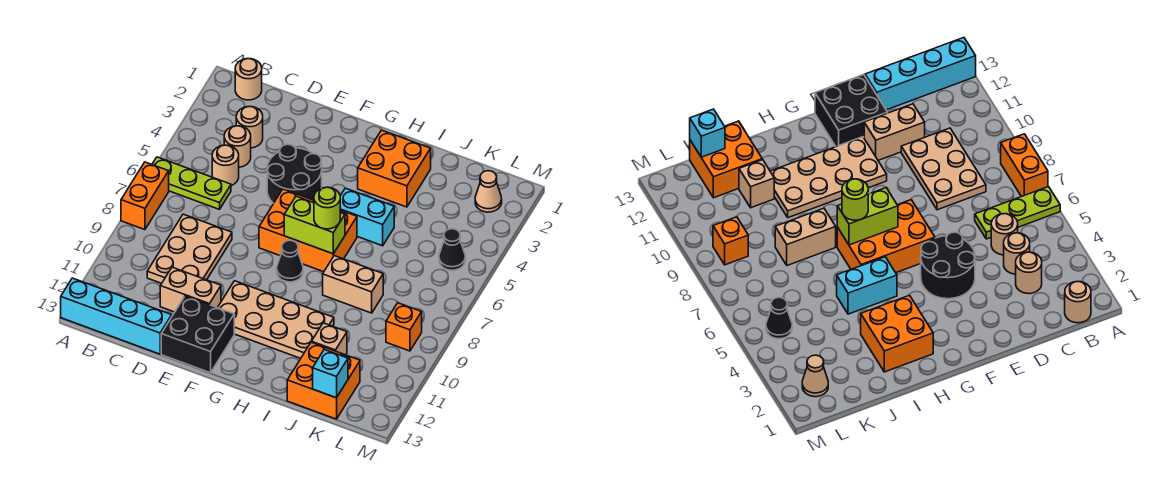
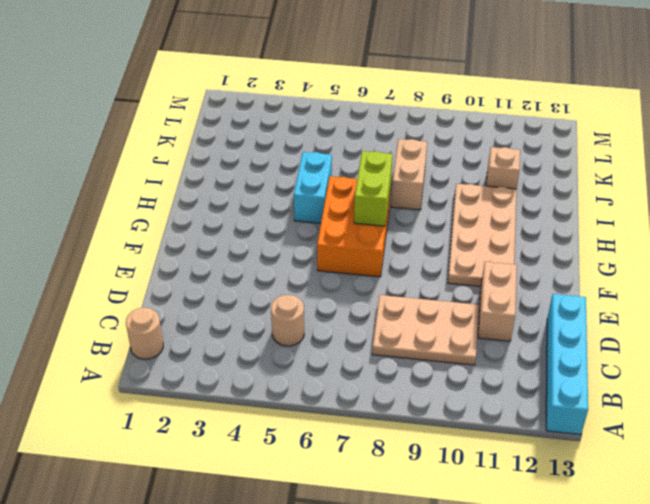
none -> lime 1x3 plate [152,157,231,209]
none -> orange 1x2 brick [121,162,169,230]
none -> tan 1x1 round brick [236,107,263,148]

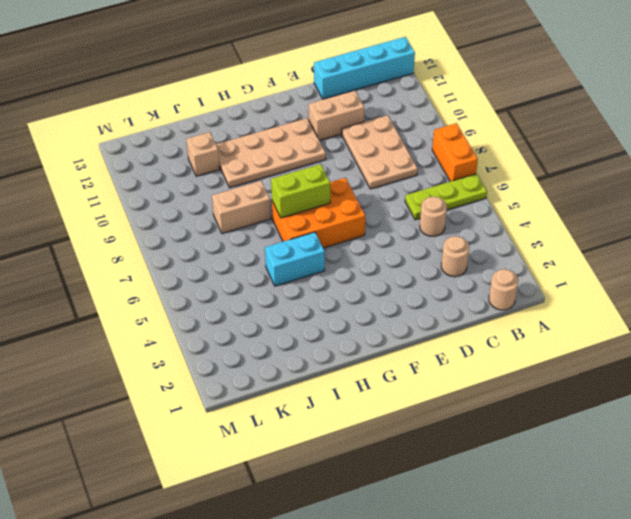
none -> tan 1x1 round brick [224,126,251,167]
none -> black 2x2 round brick [267,144,322,203]
none -> black 2x2 brick [161,296,234,373]

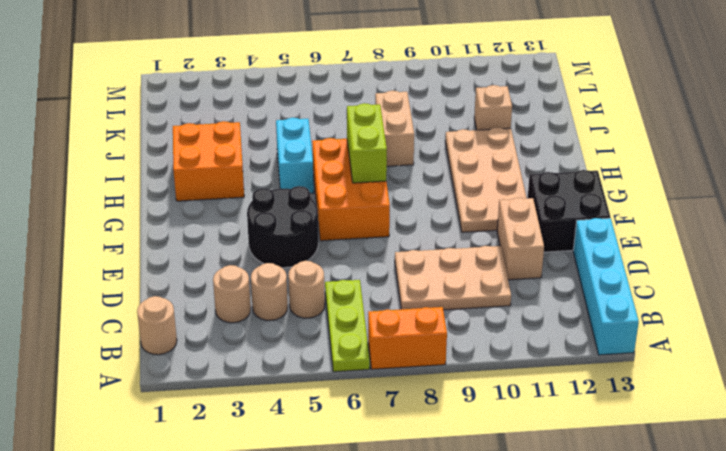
none -> black 1x1 cone [277,240,303,282]
none -> orange 2x2 brick [287,342,360,419]
none -> tan 1x1 cone [475,171,502,212]

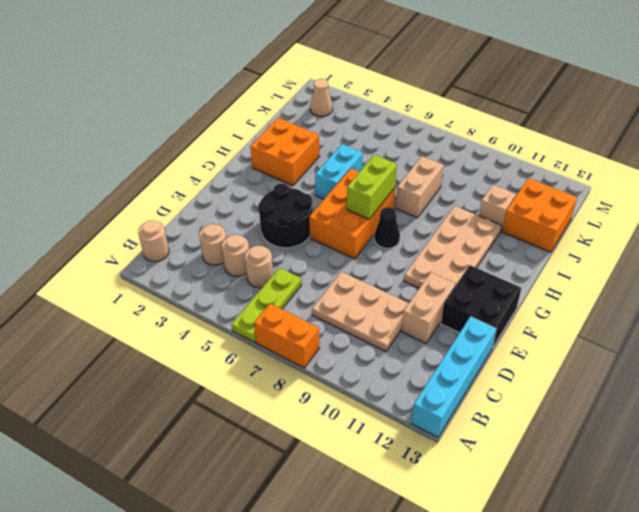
none -> black 1x1 cone [439,229,465,270]
none -> orange 1x1 brick [386,303,422,351]
none -> cyan 1x1 brick [313,349,348,398]

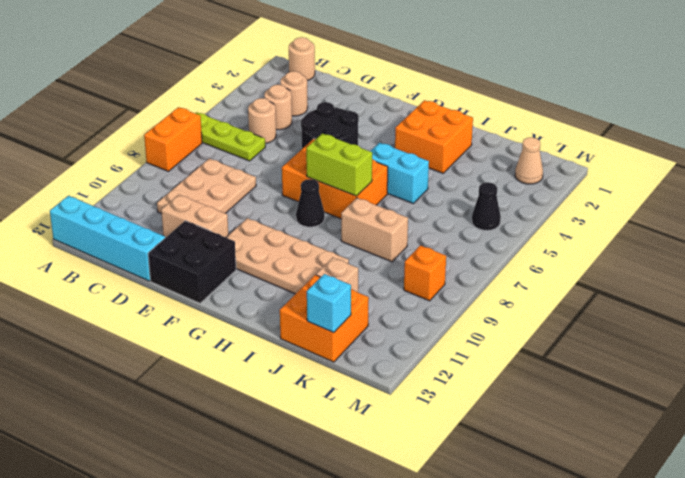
none -> lime 1x1 round brick [314,187,340,229]

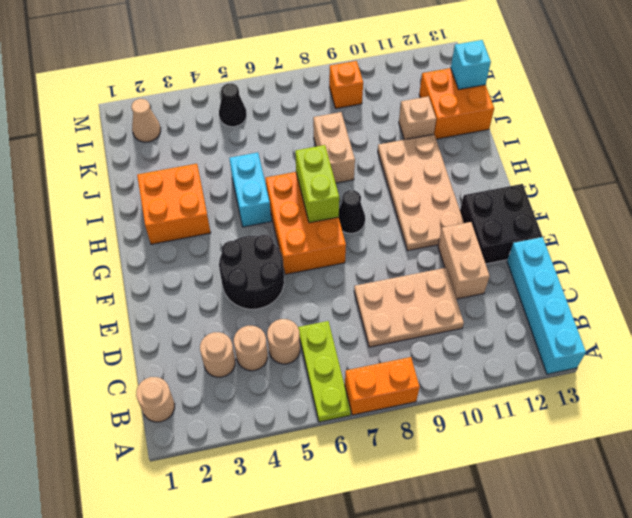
none -> lime 1x1 round brick [314,187,340,229]

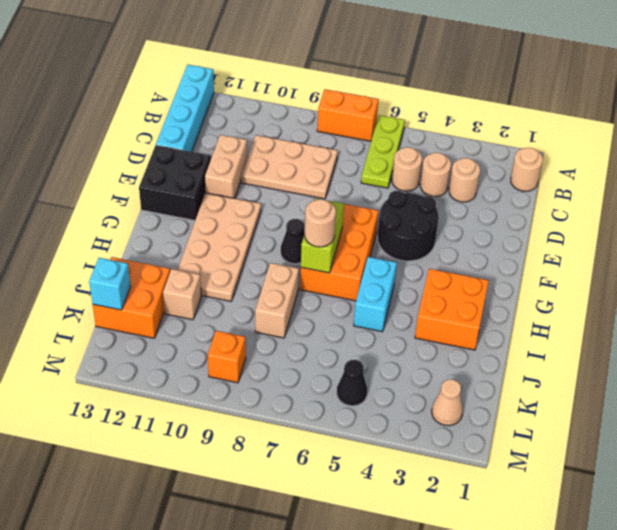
tan 1x1 round brick [305,199,336,247] -> lime 1x1 round brick [314,187,340,229]

